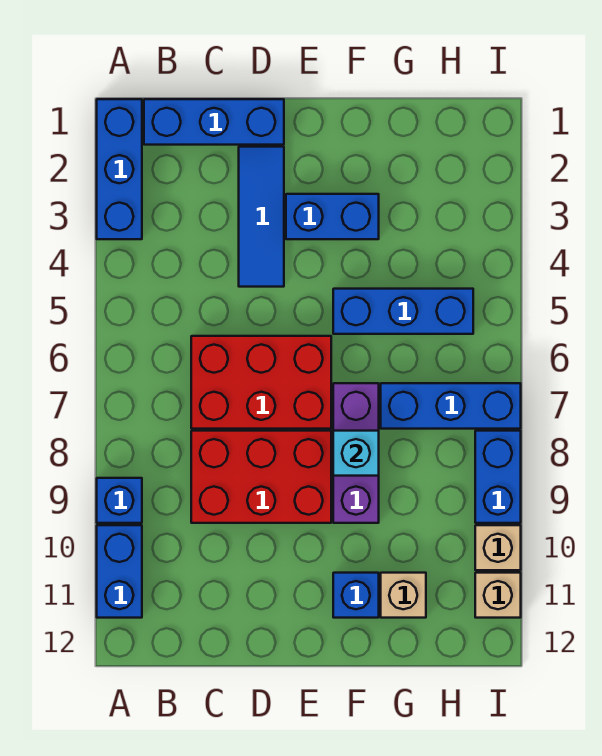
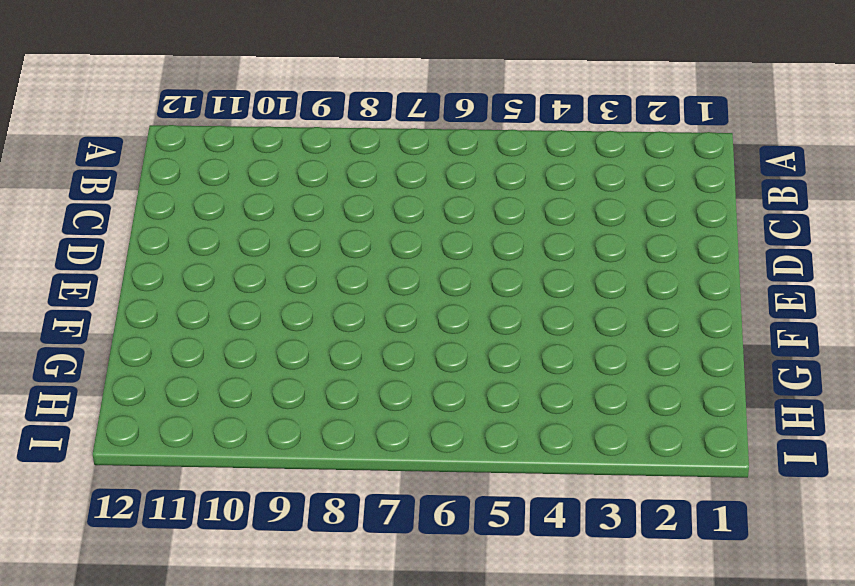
none -> blue 1x3 brick [97,99,142,239]
none -> blue 1x1 brick [97,478,142,523]
none -> blue 1x2 brick [97,525,142,618]

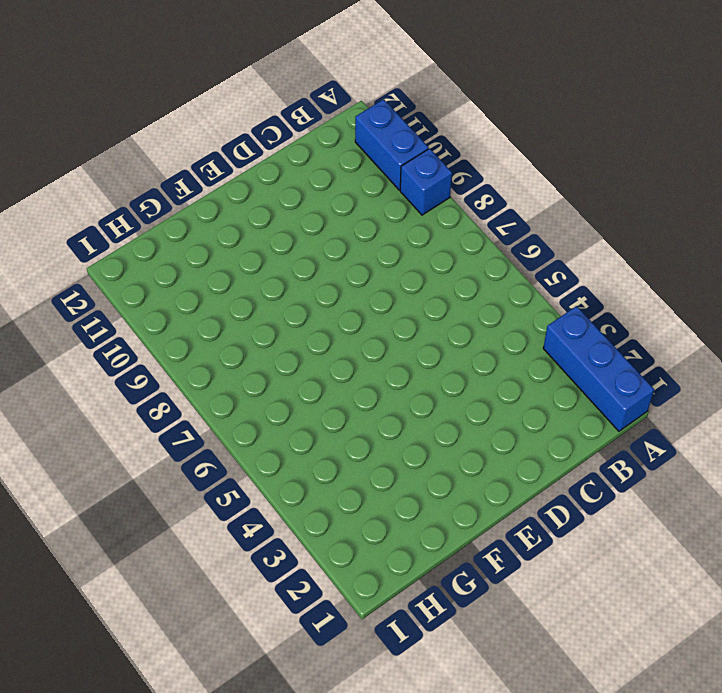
none -> blue 1x3 brick [144,99,284,145]
none -> red 2x3 brick [191,336,331,429]
none -> red 2x3 brick [191,431,331,523]

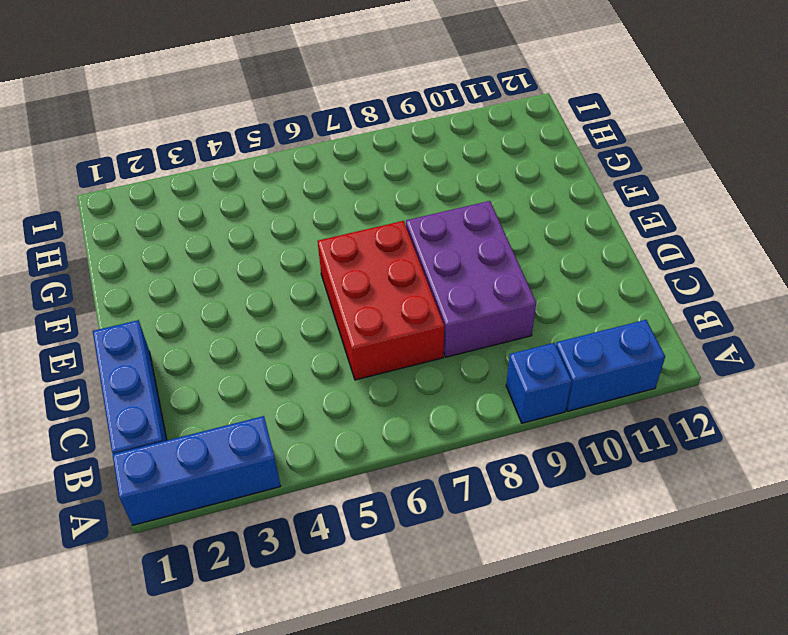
purple 2x3 brick [406,201,536,357] -> red 2x3 brick [191,431,331,523]
none -> blue 1x3 tile [239,147,284,287]
none -> blue 1x2 brick [286,194,379,239]
none -> blue 1x3 brick [333,289,473,334]

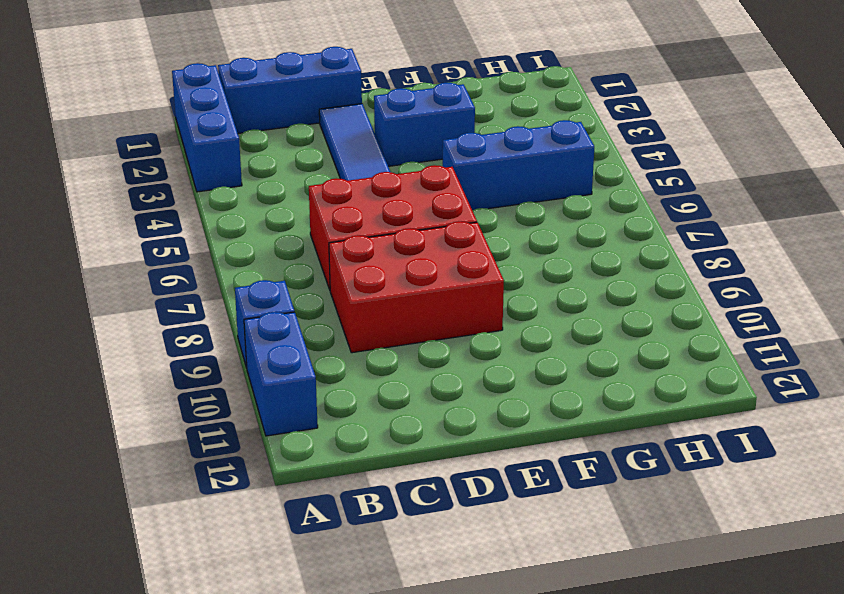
none -> purple 1x3 brick [333,383,379,523]
none -> blue 1x1 brick [333,573,379,618]
none -> blue 1x3 brick [381,383,521,429]

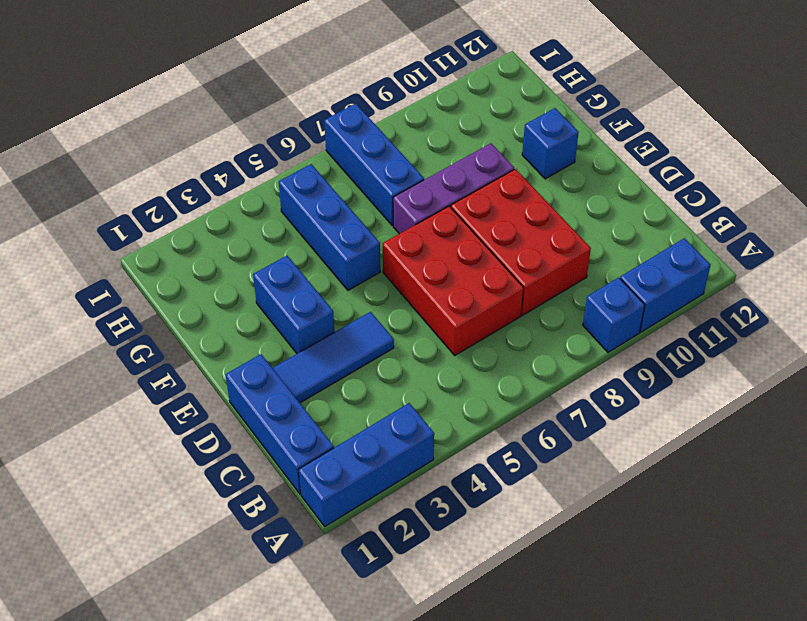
none -> tan 1x1 brick [381,573,426,618]
none -> blue 1x2 brick [475,431,521,523]
none -> tan 1x1 brick [475,525,521,570]

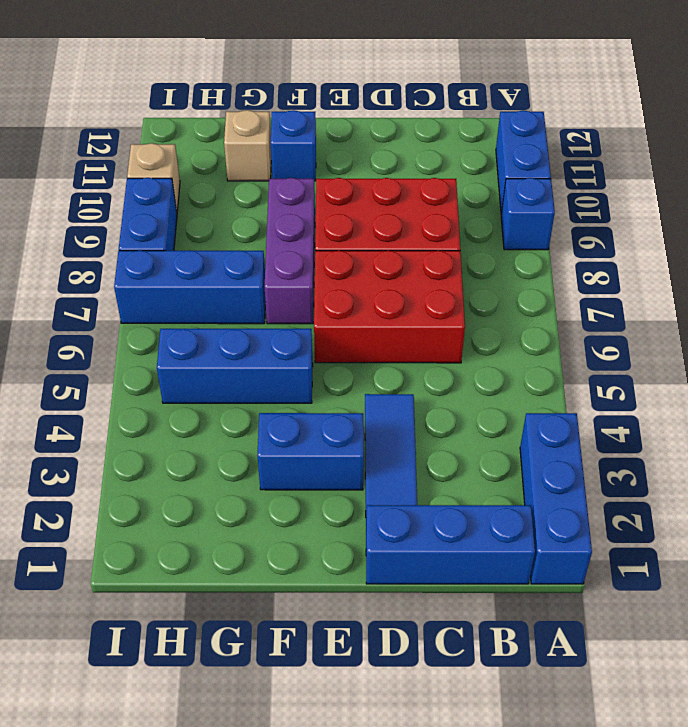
none -> tan 1x1 brick [475,573,521,618]
none -> cyan 1x1 brick [333,431,379,476]

